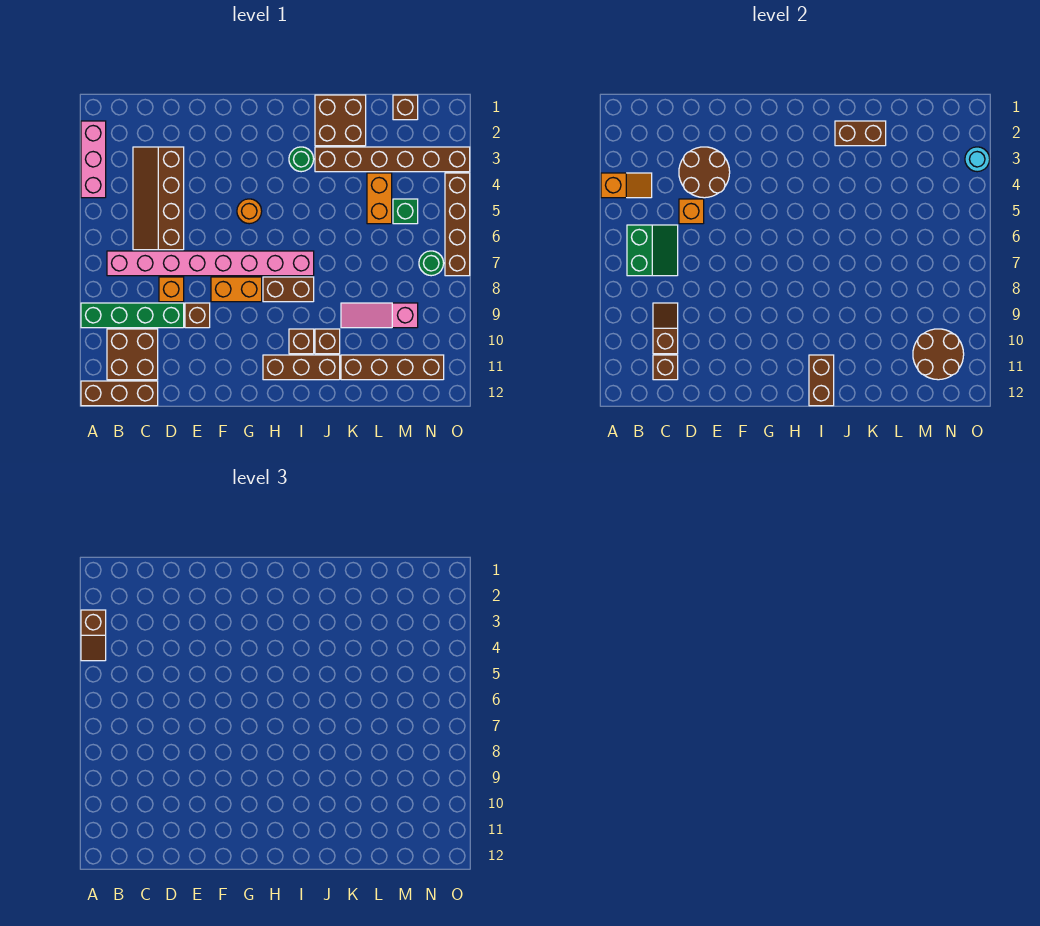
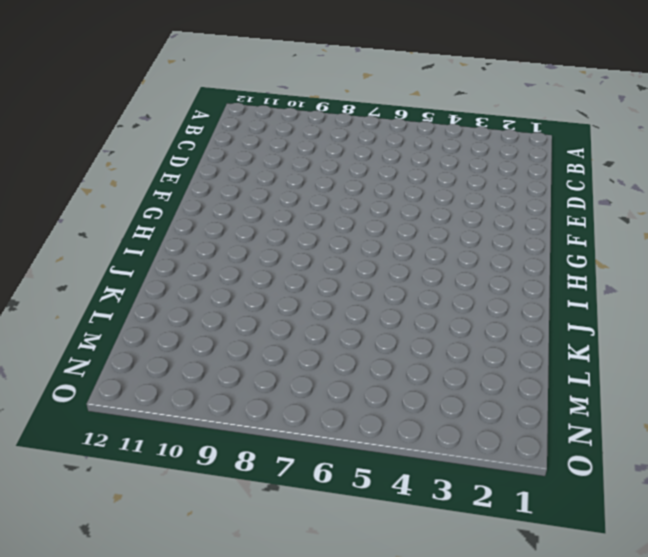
none -> pink 1x3 brick [81,121,106,198]
none -> green 1x4 brick [81,303,184,328]
none -> brown 1x3 brick [81,381,158,406]
none -> pink 1x8 brick [107,251,314,276]

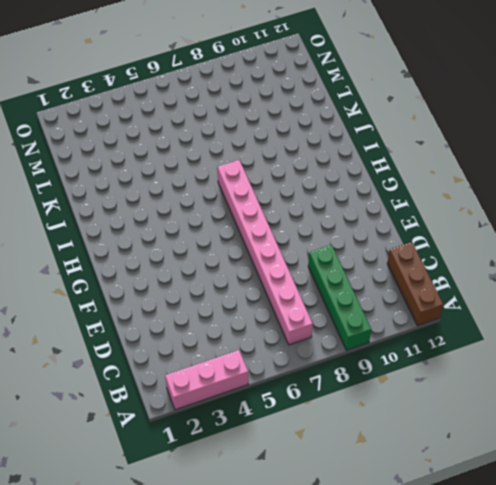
none -> brown 2x2 brick [107,329,158,380]
none -> brown 2x4 slope [133,147,184,250]
none -> orange 1x1 brick [159,277,184,302]
none -> brown 1x1 brick [185,303,210,328]

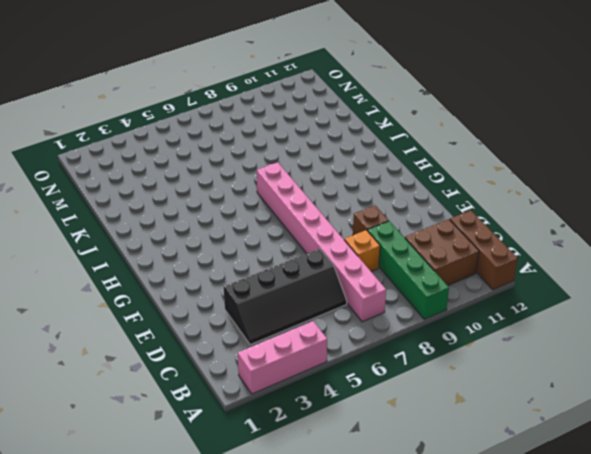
black 2x4 slope [224,249,347,345] -> brown 2x4 slope [133,147,184,250]
none -> orange 1x2 brick [211,277,262,302]
none -> orange 1x1 round brick [237,199,262,224]
none -> brown 1x2 brick [263,277,314,302]
none -> brown 1x3 brick [263,355,340,380]

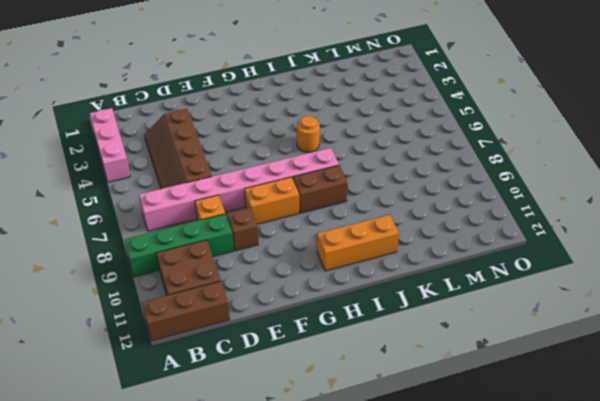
orange 1x3 brick [317,215,399,271] -> brown 1x3 brick [263,355,340,380]
orange 1x1 round brick [297,116,320,152] -> orange 1x1 round brick moved to [237,199,262,224]
none -> green 1x1 round brick [289,147,314,172]
none -> brown 1x1 brick [289,329,314,354]
none -> brown 2x2 brick [315,95,366,146]
none -> brown 1x6 brick [315,147,470,172]

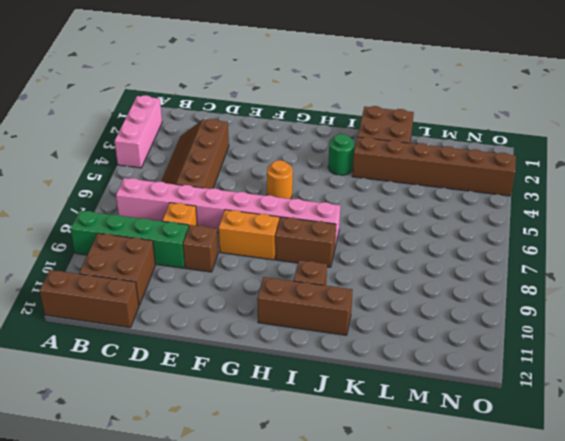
none -> brown 1x1 brick [315,329,340,354]
none -> pink 1x3 slope [341,303,418,328]
none -> brown 1x4 brick [341,355,444,380]
none -> orange 1x2 brick [367,173,392,224]

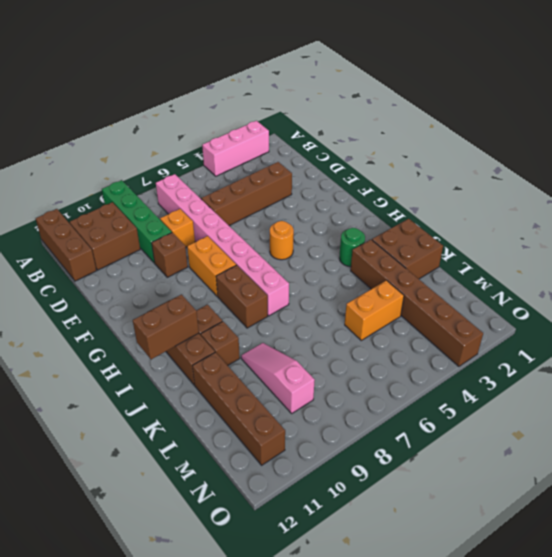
none -> brown 1x1 brick [393,95,418,120]
none -> green 1x1 brick [393,199,418,224]
none -> green 1x1 round brick [419,251,444,276]
none -> brown 1x4 brick [445,173,470,276]

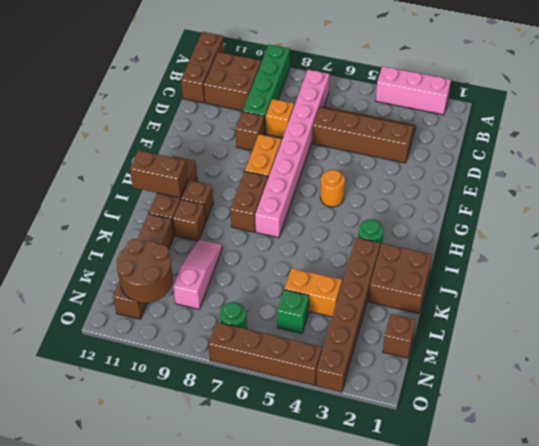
none -> orange 1x2 slope [601,173,652,198]
none -> green 2x2 slope [627,225,678,276]
none -> brown 1x2 slope [653,303,678,354]
none -> brown 1x1 brick [653,355,678,380]

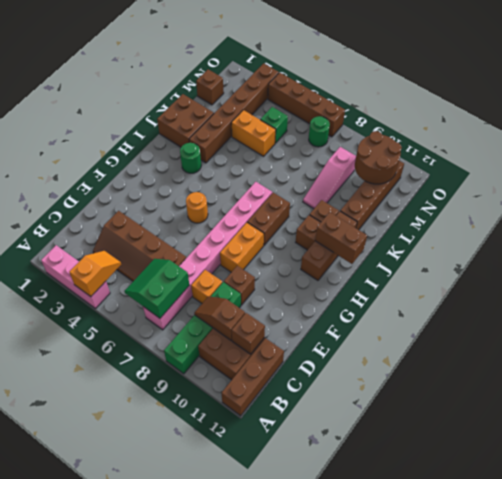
green 2x2 slope [125,259,189,318] -> green 2x2 slope turned to [627,225,678,276]
none -> brown 2x2 round brick [679,147,730,198]
none -> orange 1x1 brick [679,199,704,224]
none -> brown 1x2 brick [835,121,886,146]
none -> cyan 1x1 round brick [965,147,990,172]

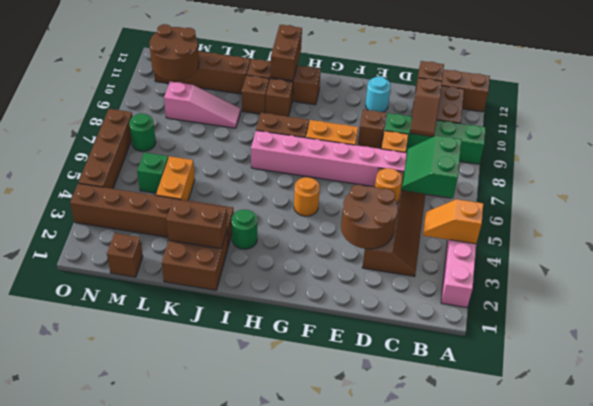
orange 1x1 round brick [375,168,402,204] -> orange 1x1 brick [679,199,704,224]
cyan 1x1 round brick [366,76,391,112] -> cyan 1x1 round brick moved to [965,147,990,172]
none -> brown 1x2 slope [81,610,106,661]

